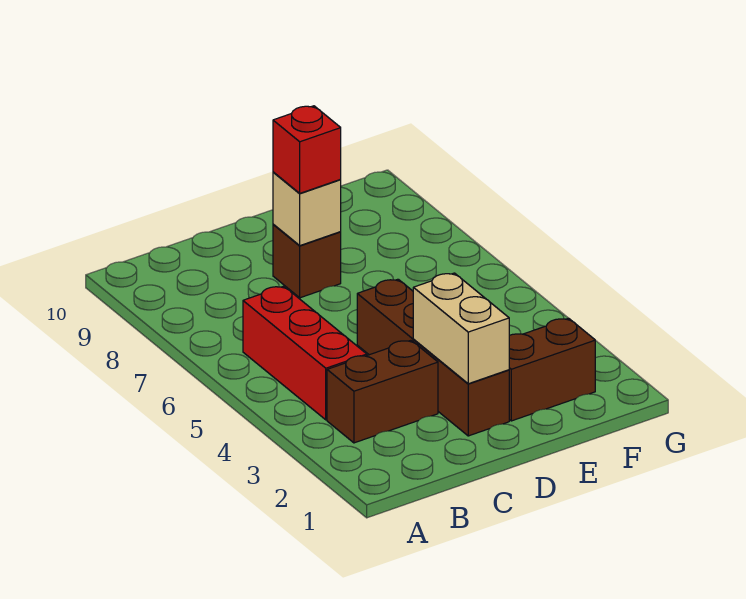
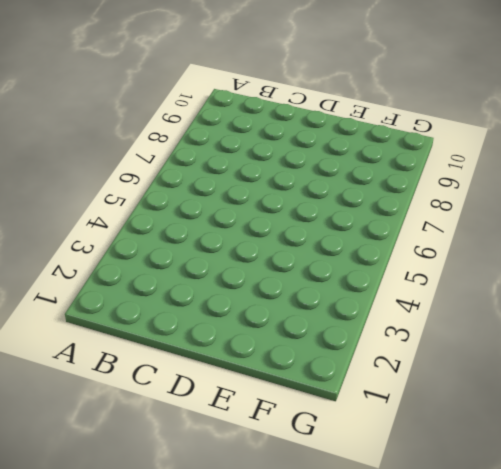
none -> brown 1x2 brick [327,340,438,443]
none -> red 1x3 brick [243,286,367,420]

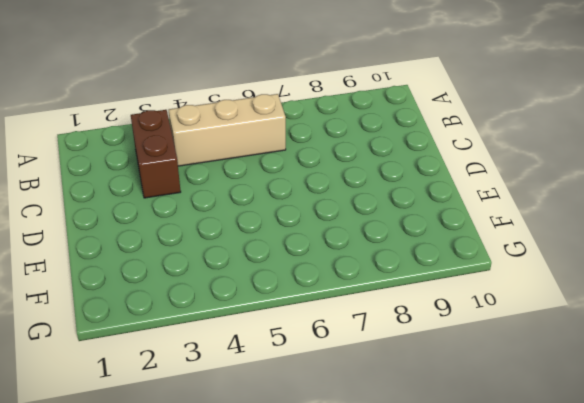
tan 1x3 brick [169,94,286,166] -> red 1x3 brick [243,286,367,420]
none -> brown 1x4 brick [357,279,509,436]
none -> brown 1x1 brick [273,224,341,298]

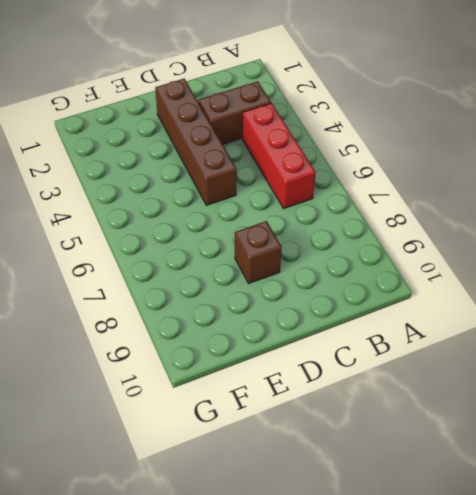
none -> brown 1x2 brick [509,318,595,421]
none -> tan 1x2 brick [413,273,509,384]

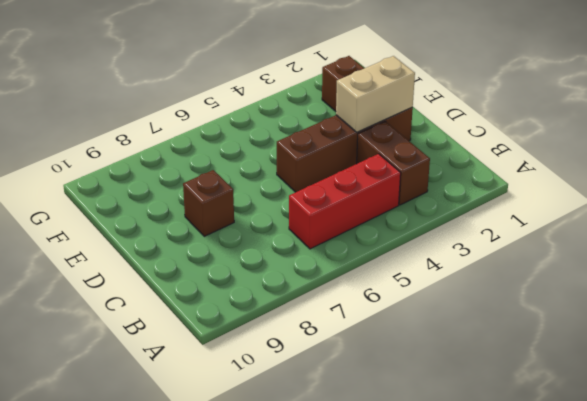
none -> tan 1x1 brick [273,172,341,245]
none -> red 1x1 brick [273,106,341,193]

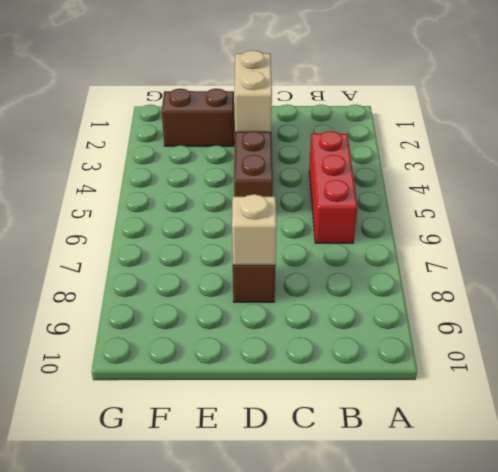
none -> brown 1x2 brick [327,340,438,443]
none -> red 1x1 brick [273,106,341,193]

